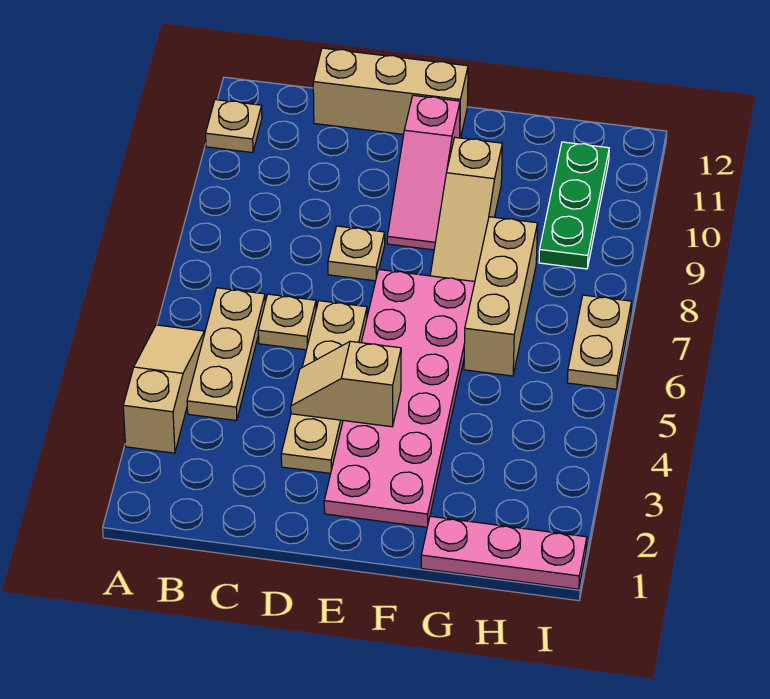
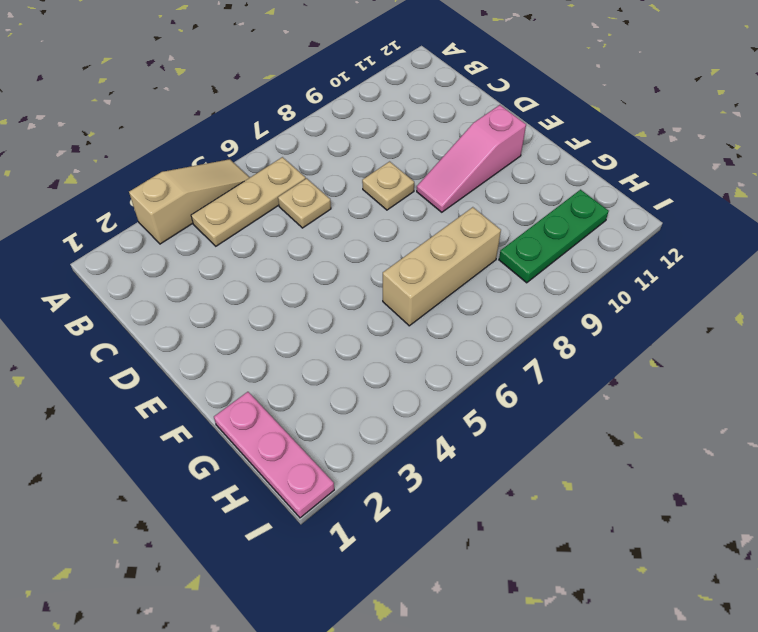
none -> tan 1x1 plate [206,100,262,153]
none -> tan 1x3 brick [313,48,468,138]
none -> tan 1x4 plate [281,301,367,473]

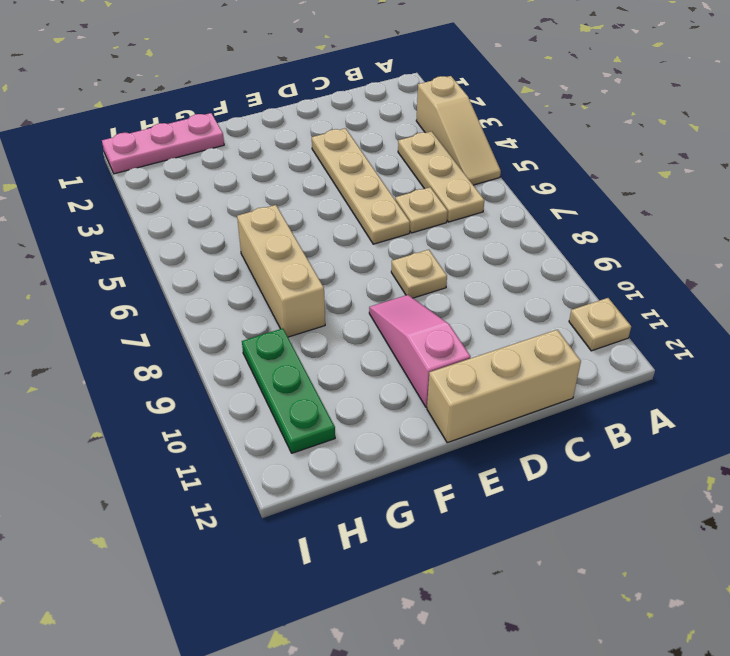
none -> pink 2x6 plate [324,270,475,527]
none -> tan 1x3 slope [430,137,502,281]
none -> tan 1x2 plate [567,295,632,389]

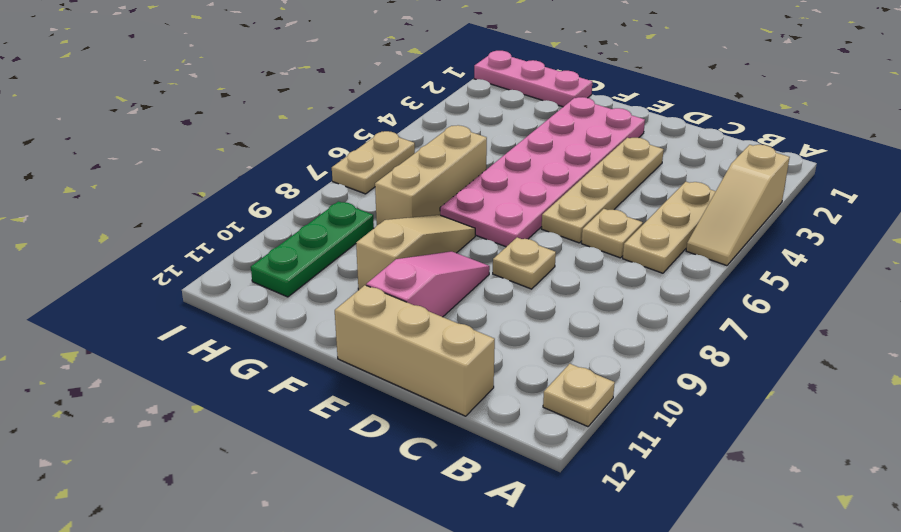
none -> tan 1x2 slope [291,341,401,427]

